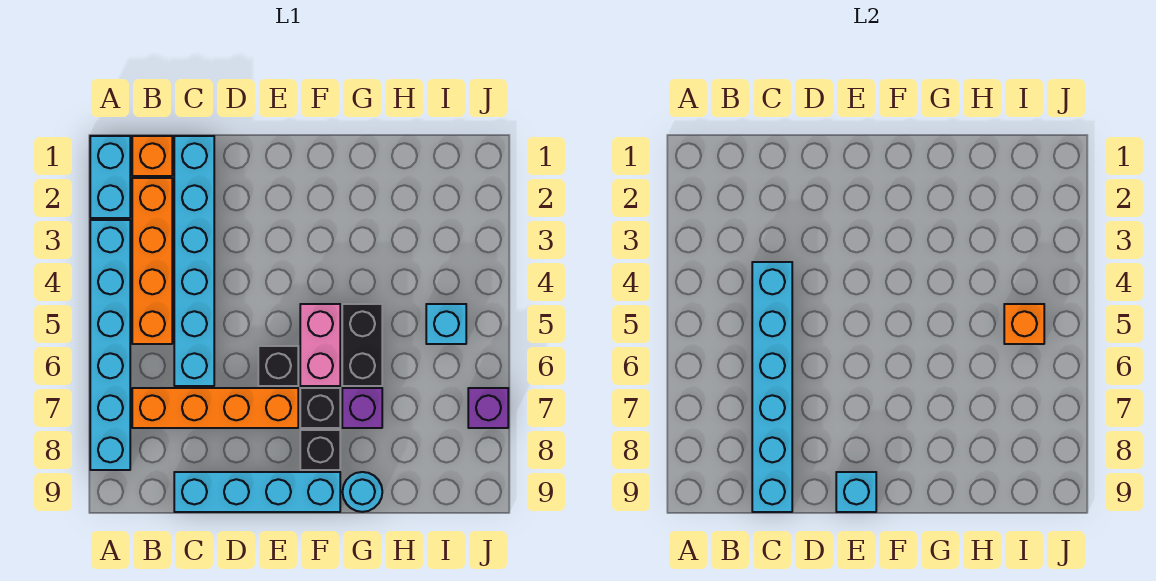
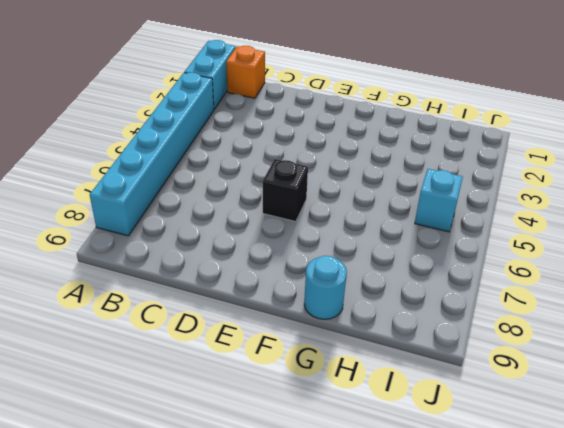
none -> orange 1x4 brick [132,178,172,344]
none -> orange 1x4 brick [132,388,298,428]
none -> cyan 1x6 brick [174,136,214,386]

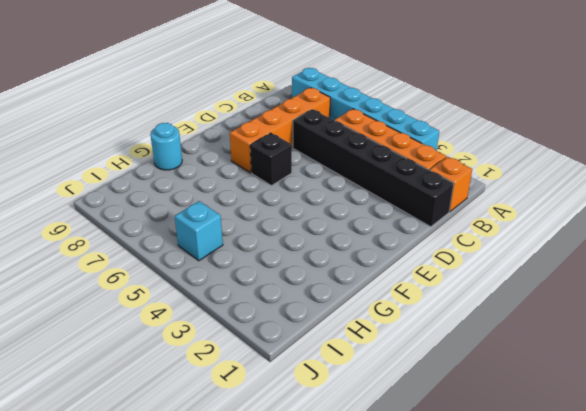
black 1x6 brick [293,109,454,227] -> cyan 1x6 brick [174,136,214,386]
none -> cyan 1x2 brick [90,136,130,218]
none -> cyan 1x4 brick [174,472,340,512]
none -> pink 1x2 brick [300,304,340,386]

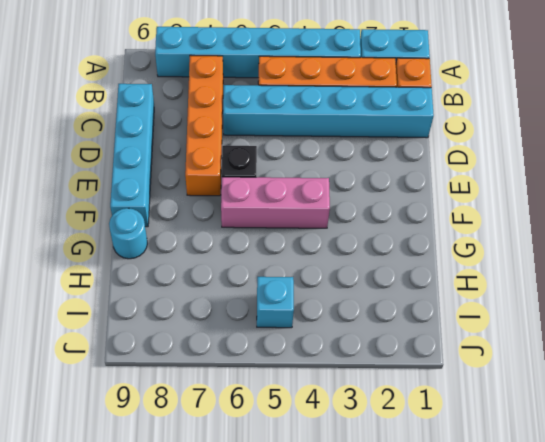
pink 1x3 brick [221,177,330,228] -> pink 1x2 brick [300,304,340,386]
none -> black 1x1 brick [300,388,340,428]
none -> black 1x1 brick [300,430,340,470]
none -> black 1x2 brick [342,304,382,386]

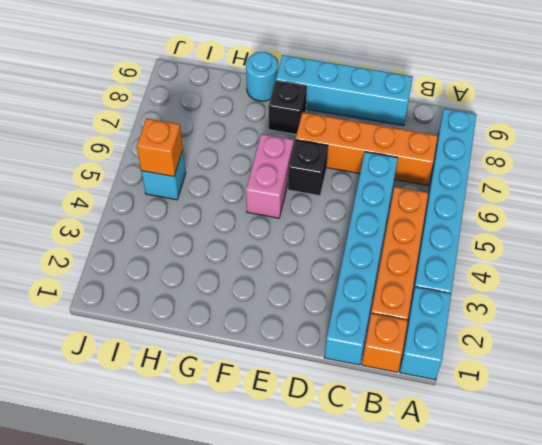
none -> black 1x1 brick [300,388,340,428]
none -> black 1x2 brick [342,304,382,386]
none -> purple 1x1 brick [342,388,382,428]

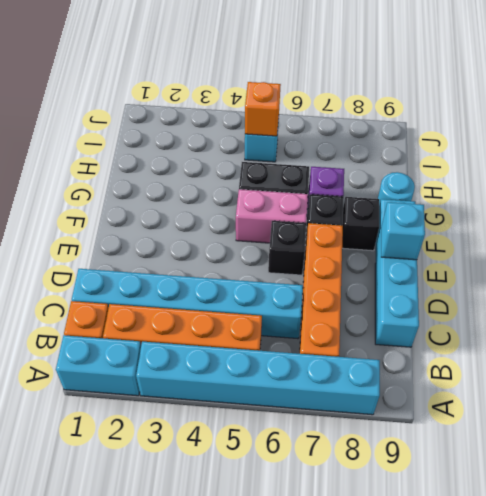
none -> purple 1x1 brick [468,388,508,428]
none -> cyan 1x6 brick [752,262,792,512]

